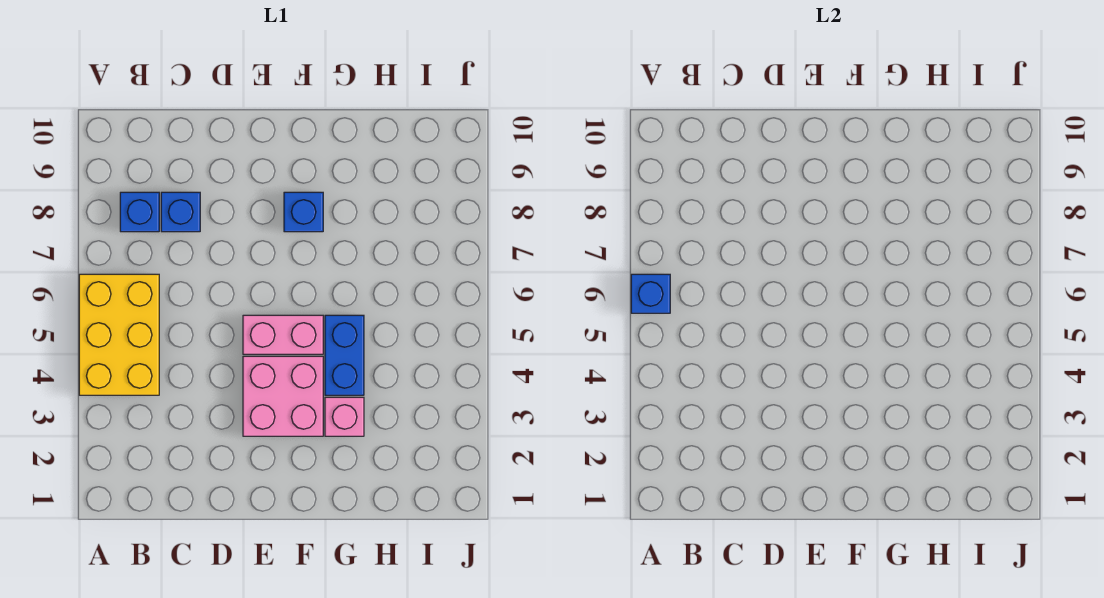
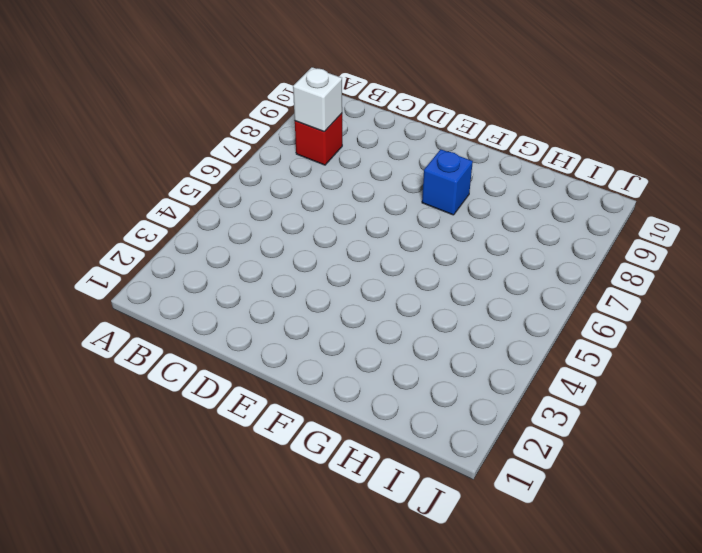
red 1x1 brick [295,114,342,165] -> blue 1x1 brick [120,192,159,232]
white 1x1 brick [293,67,342,132] -> none
none -> yellow 2x3 brick [79,274,159,395]
none -> blue 1x1 brick [161,192,200,232]

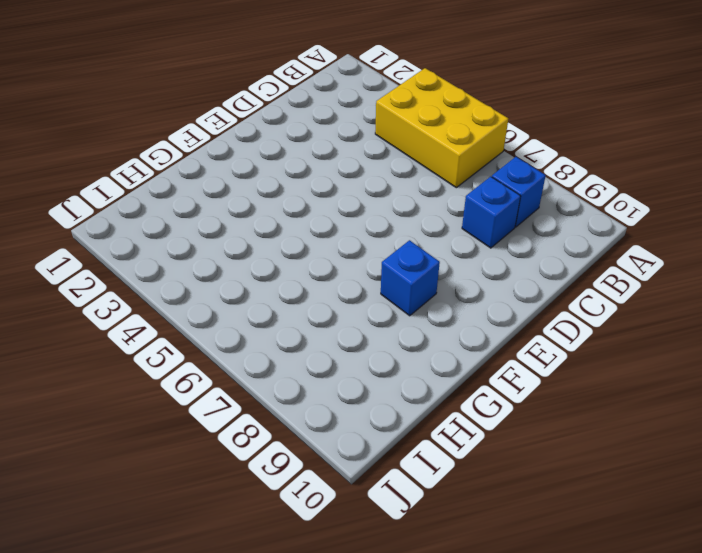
none -> pink 2x2 brick [243,356,323,436]
none -> pink 1x2 brick [243,315,323,354]

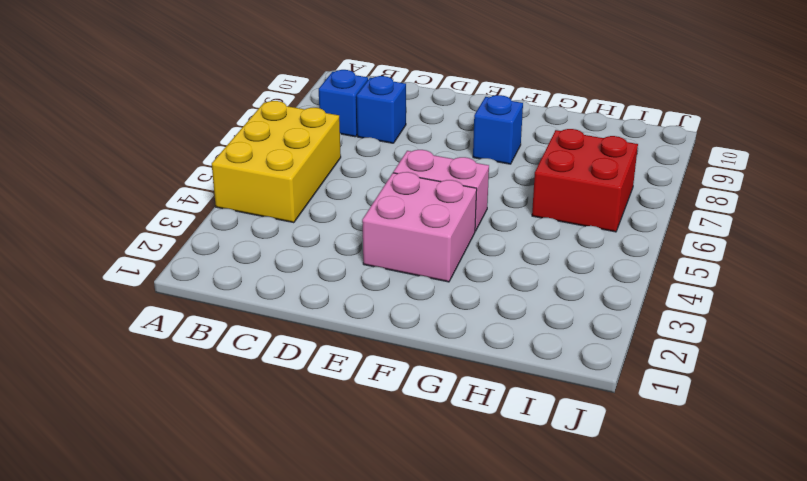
red 2x2 brick [532,129,638,232] -> none
none -> pink 1x1 brick [325,397,364,436]
none -> blue 1x2 brick [325,315,364,395]

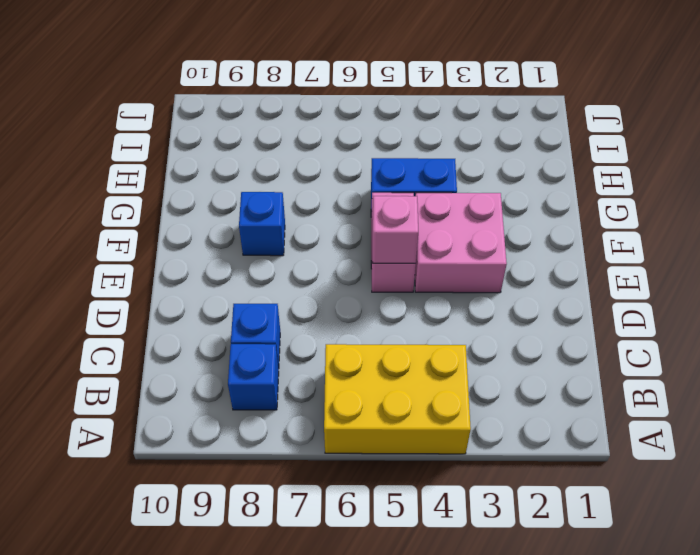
pink 1x1 brick [372,196,418,263] -> pink 1x1 brick moved to [325,397,364,436]
none -> blue 1x1 brick [631,274,670,313]

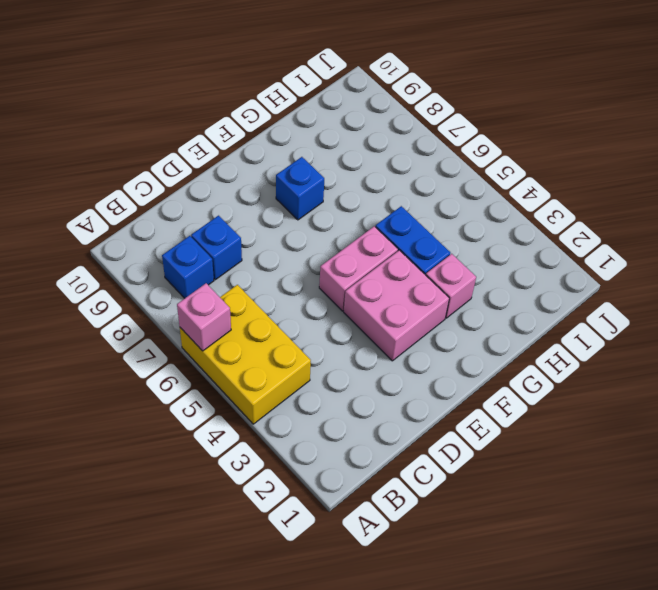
pink 1x1 brick [177,283,231,351] -> blue 1x1 brick [631,274,670,313]

